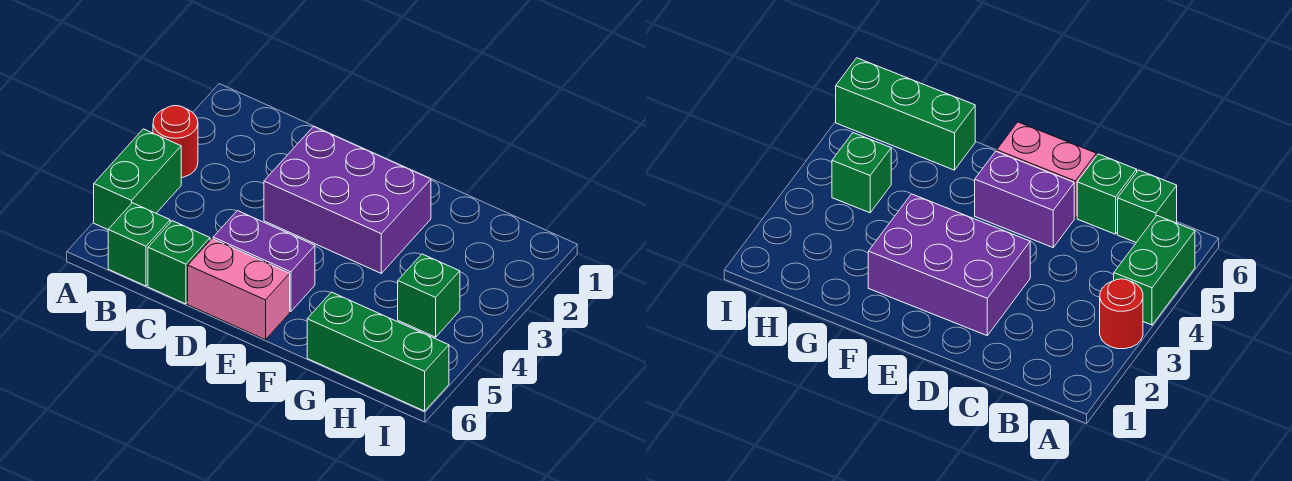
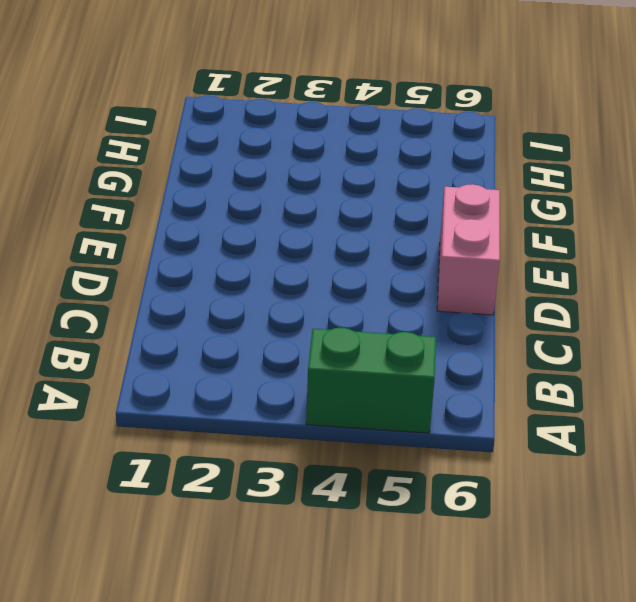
none -> red 1x1 round brick [153,106,198,178]
none -> green 1x1 brick [108,203,170,286]

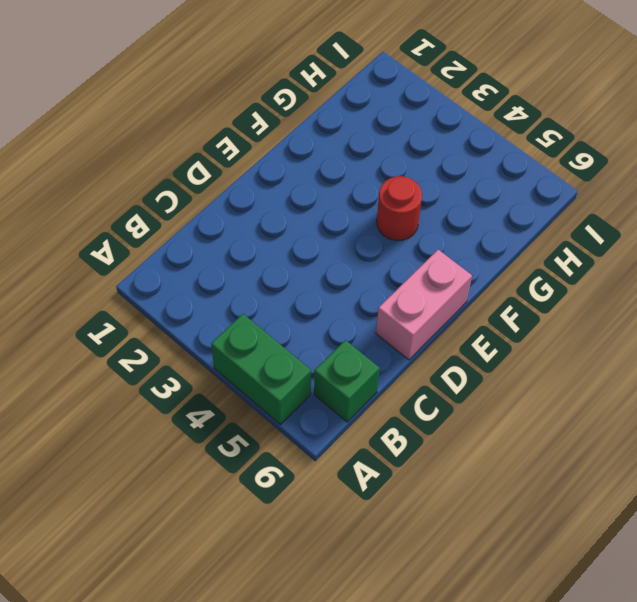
red 1x1 round brick [377,176,422,240] -> red 1x1 round brick moved to [153,106,198,178]
none -> green 1x1 brick [148,221,210,304]
none -> purple 2x3 brick [264,127,431,273]

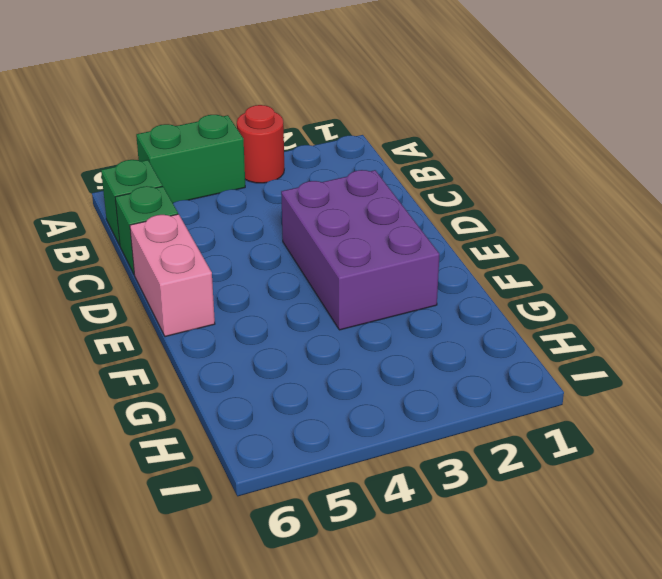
none -> purple 1x2 brick [213,211,315,312]
none -> green 1x3 brick [307,292,449,411]

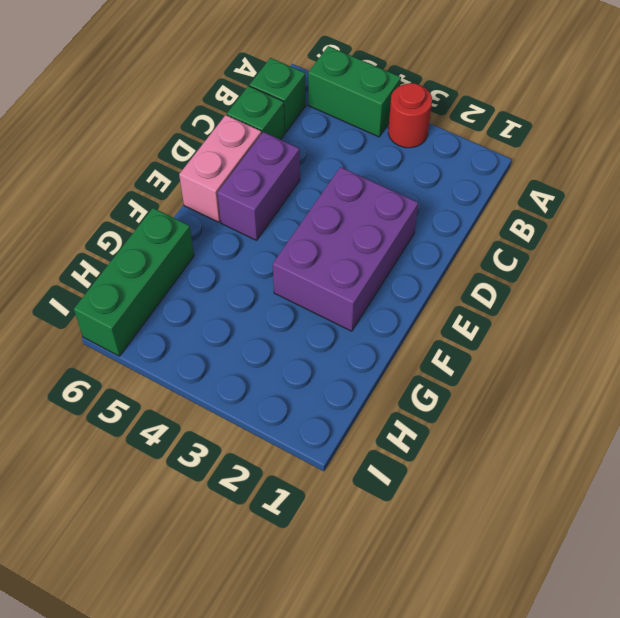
none -> green 1x1 brick [398,254,460,337]

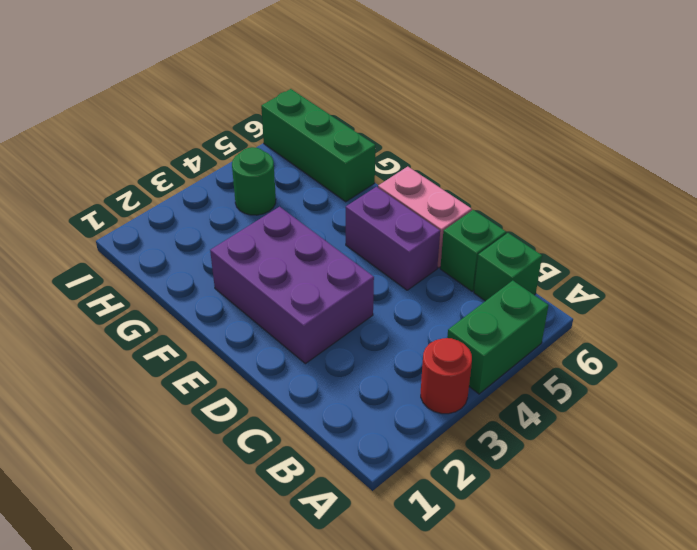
green 1x1 round brick [232,147,276,215] -> green 1x1 brick [398,254,460,337]

